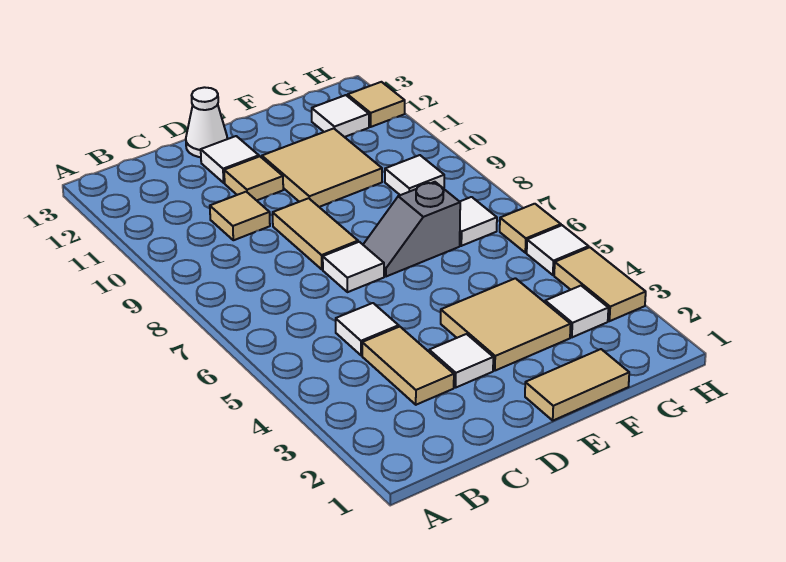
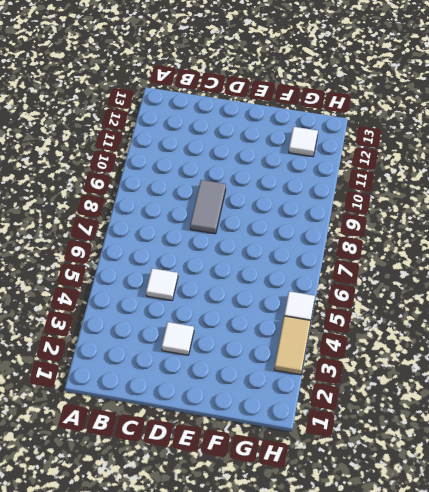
grey 1x2 tile [190,180,226,234] -> tan 1x2 tile [273,198,358,269]
none -> tan 1x2 tile [362,327,454,405]
none -> tan 1x1 tile [210,192,270,240]
none -> white 1x1 tile [323,242,384,292]

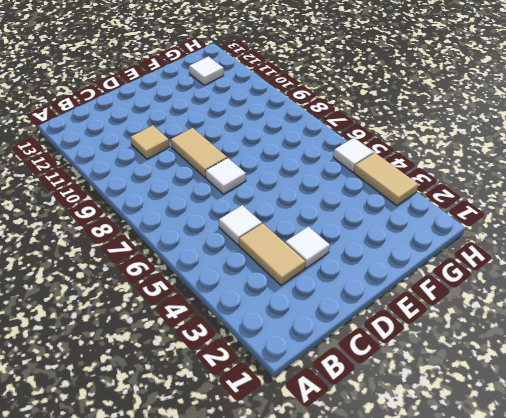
none -> tan 1x1 tile [224,156,283,200]
none -> white 1x1 tile [201,136,259,183]
none -> white 1x1 cone [186,87,227,157]

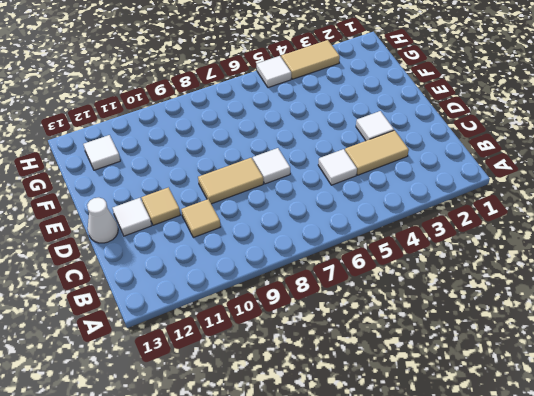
none -> tan 1x2 tile [525,349,629,420]
none -> tan 2x2 tile [441,278,571,371]
none -> grey 1x2 slope [363,182,460,277]

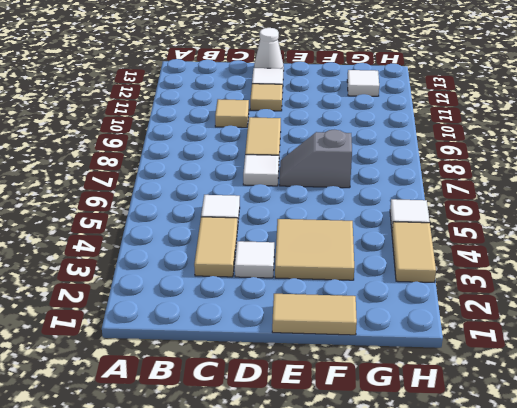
none -> tan 2x2 tile [262,128,382,207]
none -> white 1x1 tile [545,286,608,337]
none -> white 1x1 tile [460,197,497,246]

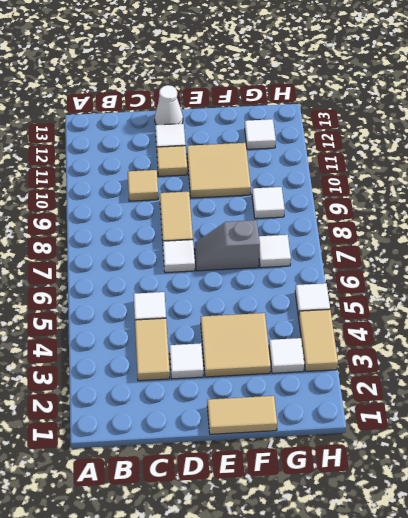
none -> tan 1x1 tile [500,204,561,253]
none -> tan 1x1 tile [348,82,405,127]

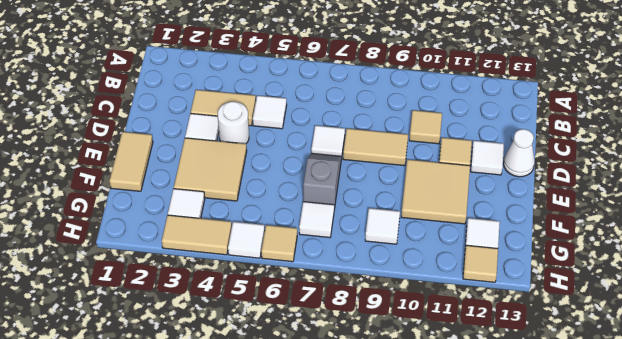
white 1x1 round brick [218,102,249,144] -> none

